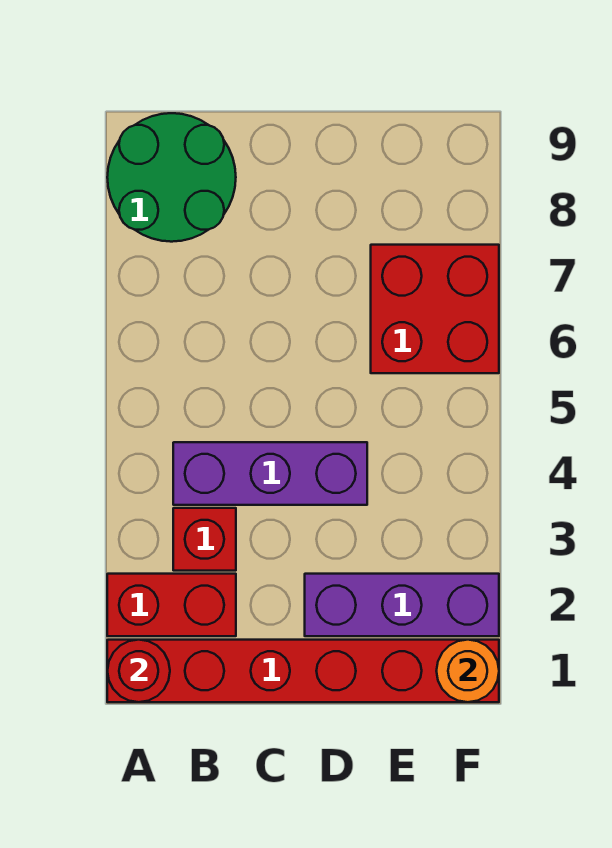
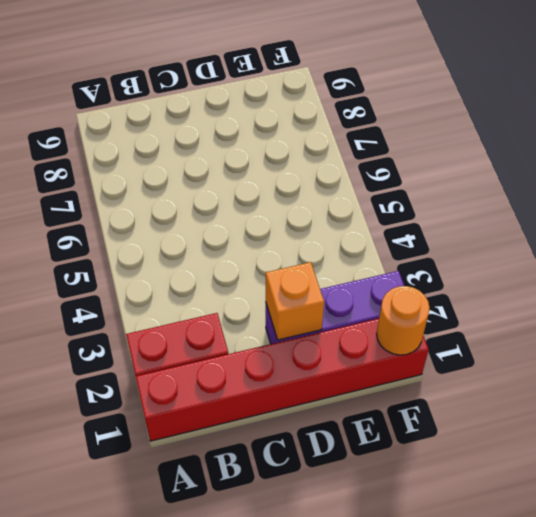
orange 1x1 brick [266,262,324,340] -> none
none -> green 2x2 round brick [107,113,236,242]
none -> red 1x1 brick [173,508,236,571]

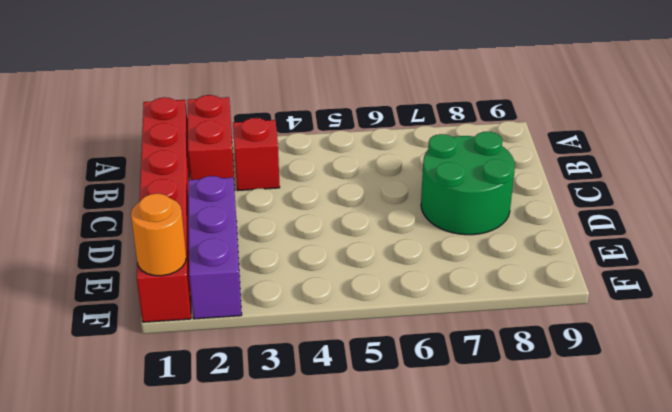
green 2x2 round brick [421,132,515,235] -> green 2x2 round brick moved to [107,113,236,242]
none -> purple 1x3 brick [173,442,367,505]
none -> red 2x2 brick [371,245,499,373]

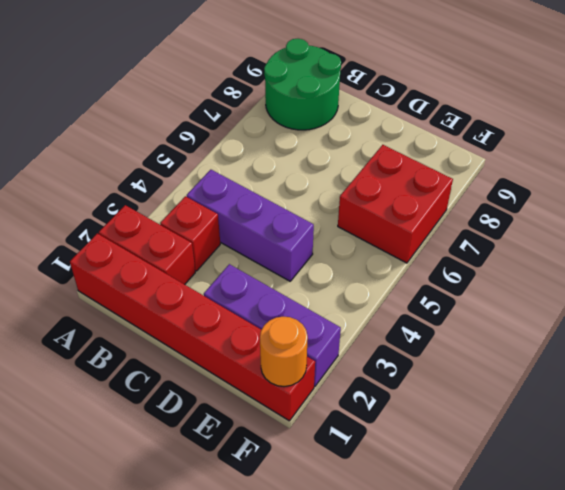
none -> red 1x1 round brick [107,640,170,702]

